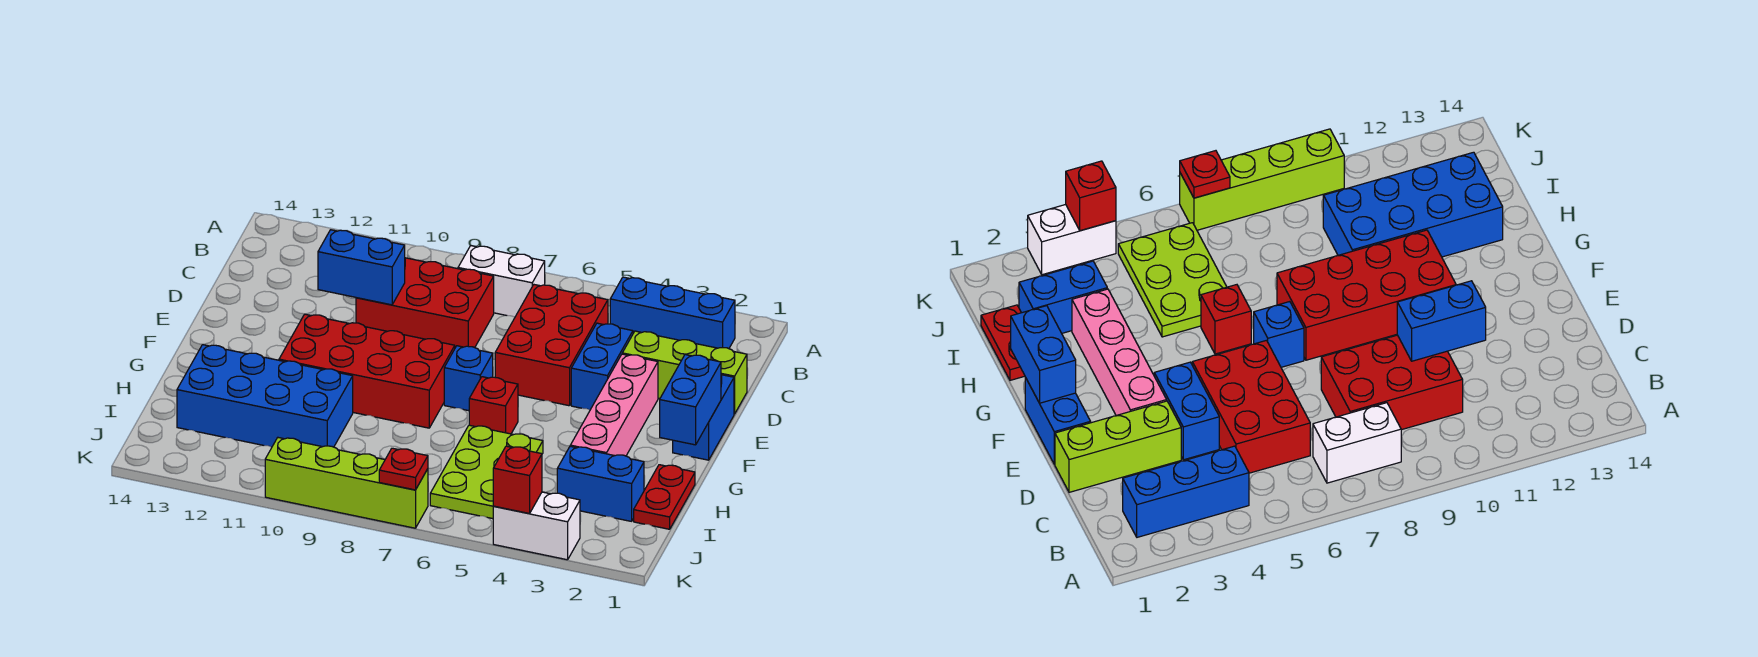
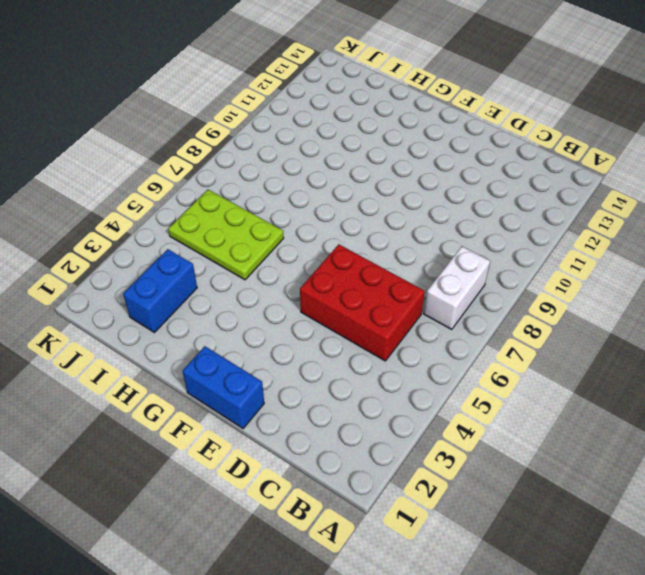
none -> blue 1x3 brick [610,277,735,349]
none -> red 2x3 brick [356,258,494,348]
none -> lime 1x3 brick [622,331,747,414]

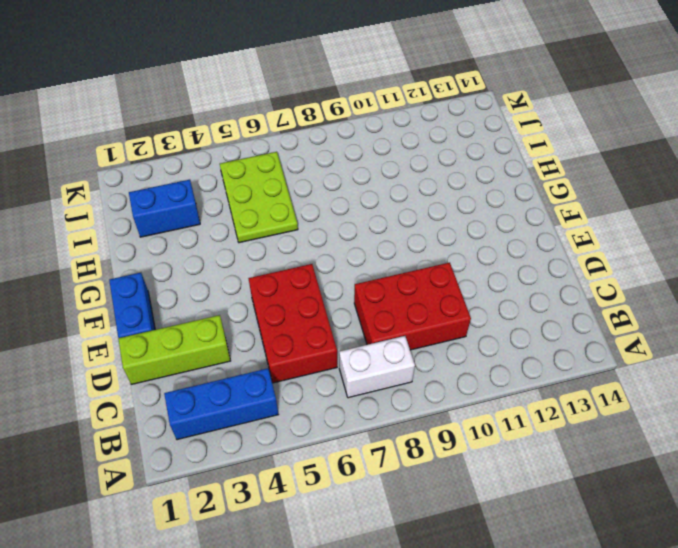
none -> blue 1x2 brick [571,323,633,410]
none -> pink 1x4 brick [570,354,658,456]
none -> blue 1x1 brick [444,346,493,411]

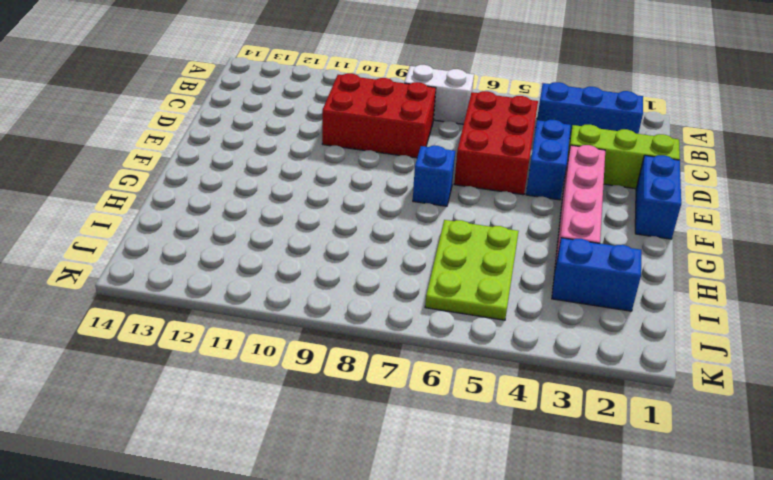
none -> red 2x4 brick [279,314,455,428]
none -> red 1x1 brick [469,377,518,434]
none -> red 1x2 plate [634,465,695,529]

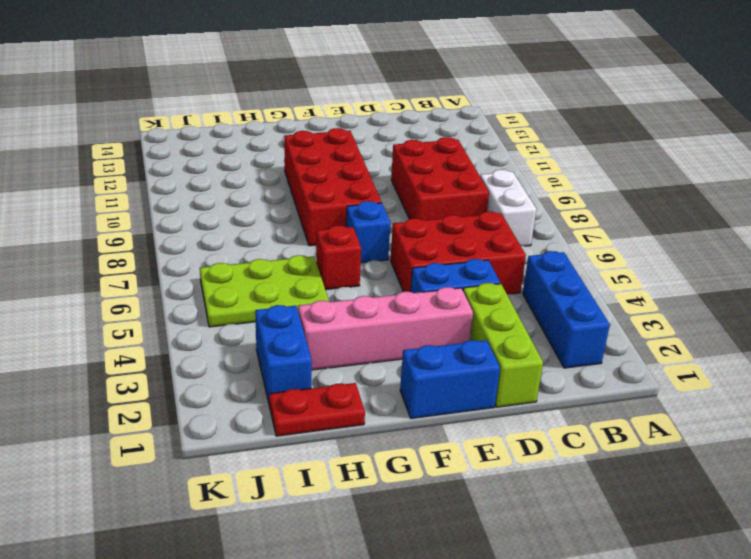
none -> blue 2x4 brick [177,345,353,447]
none -> white 1x2 brick [493,492,580,560]
none -> lime 1x4 brick [265,438,428,528]

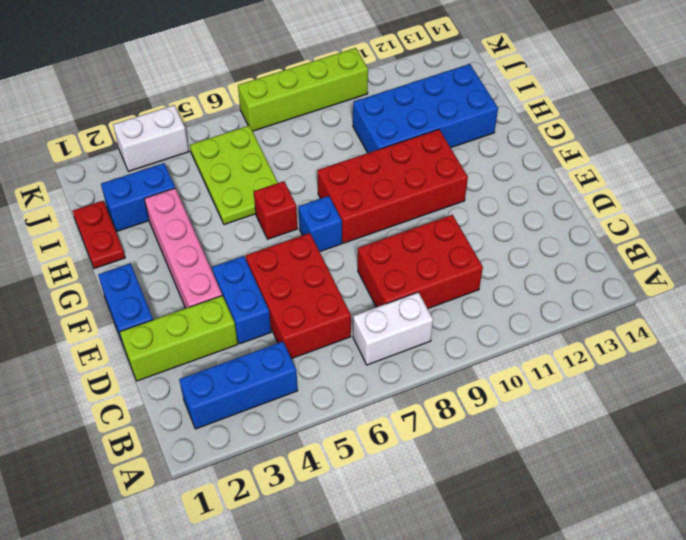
none -> blue 1x2 brick [318,230,405,305]
none -> blue 1x2 brick [660,355,721,445]
none -> red 1x1 brick [493,446,542,514]

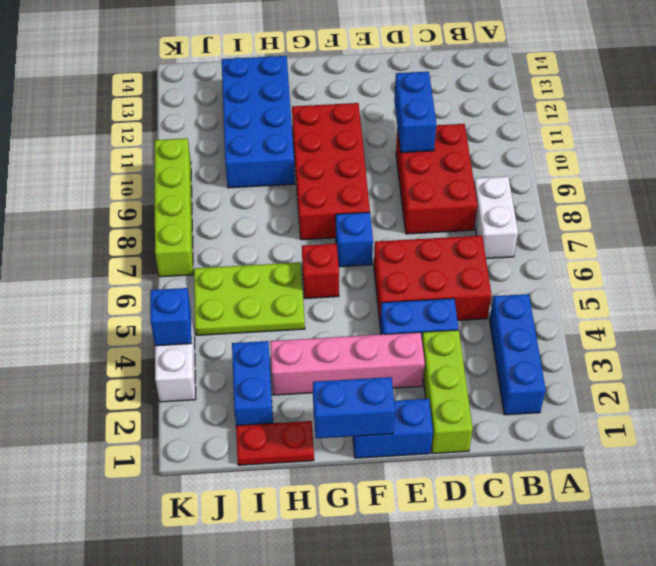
blue 1x1 brick [150,288,192,346] -> red 1x1 brick [493,446,542,514]
none -> red 1x1 plate [379,448,428,490]

